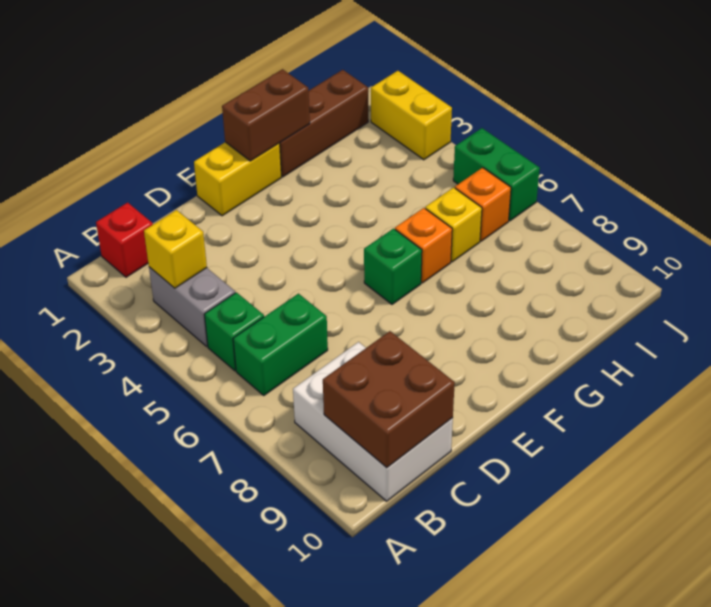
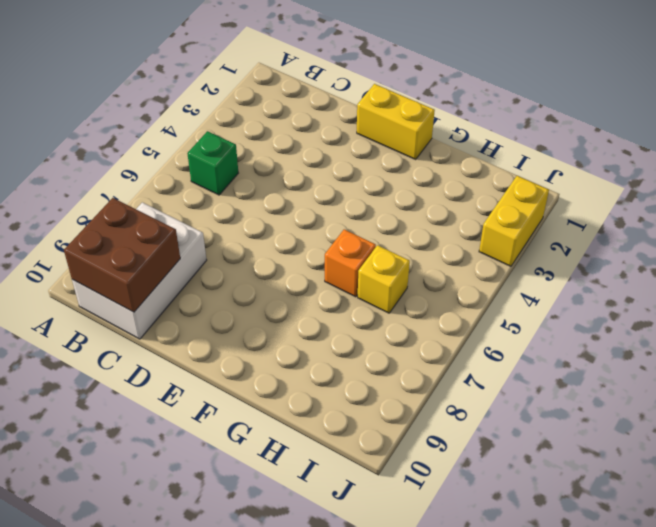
none -> red 1x1 brick [96,203,153,277]
none -> grey 1x2 brick [149,267,235,346]
none -> green 1x2 brick [233,294,328,395]

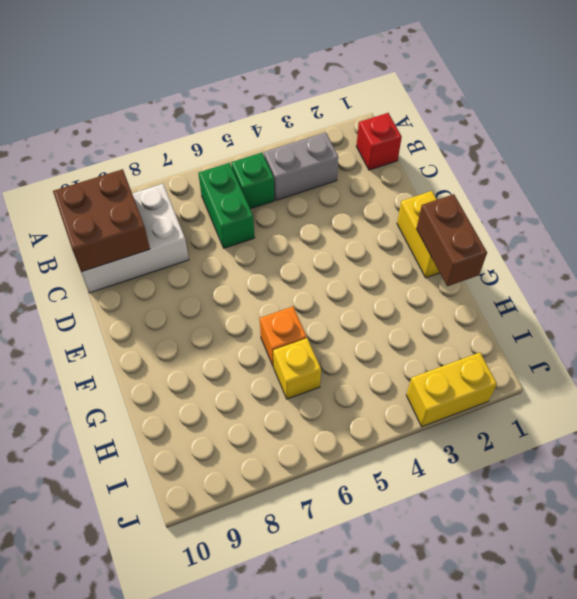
none -> green 1x1 brick [364,229,422,304]
none -> brown 1x3 brick [280,70,368,177]
none -> orange 1x1 brick [455,168,511,241]

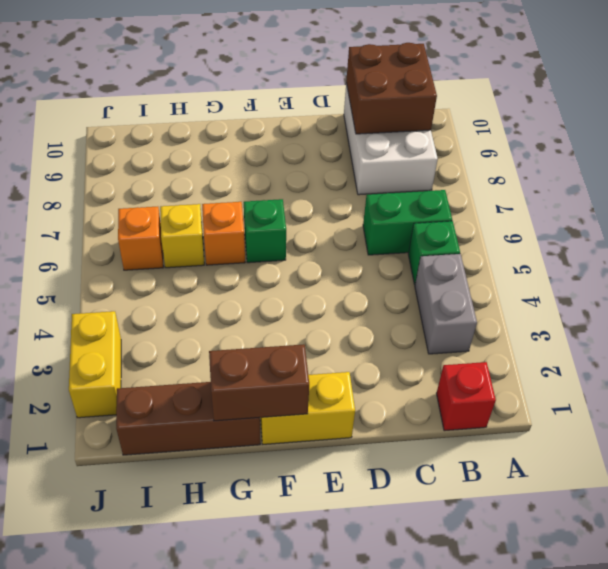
none -> green 1x2 brick [453,128,540,221]
none -> yellow 1x1 brick [144,210,207,288]

